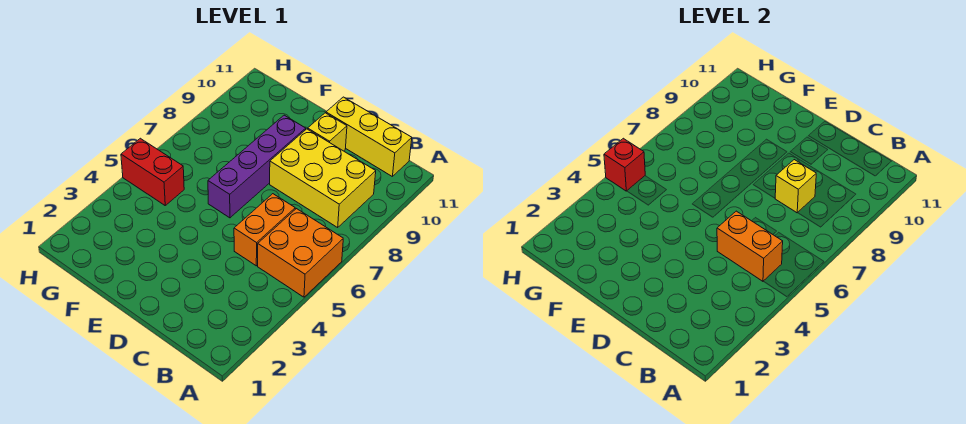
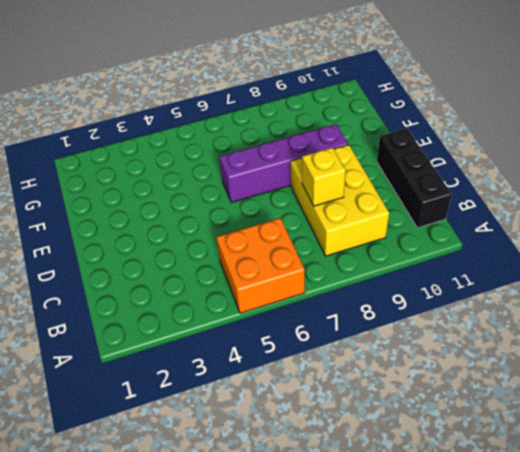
black 1x3 brick [377,128,452,228] -> yellow 1x3 brick [326,97,412,176]
none -> orange 1x2 brick [234,194,295,266]
none -> yellow 1x1 brick [308,113,347,151]

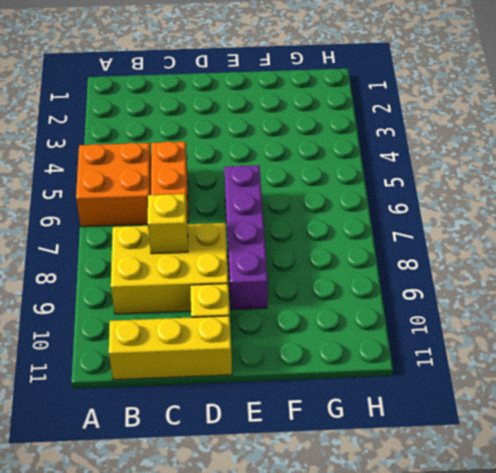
none -> red 1x2 brick [121,138,184,205]
none -> orange 1x2 brick [717,211,783,281]

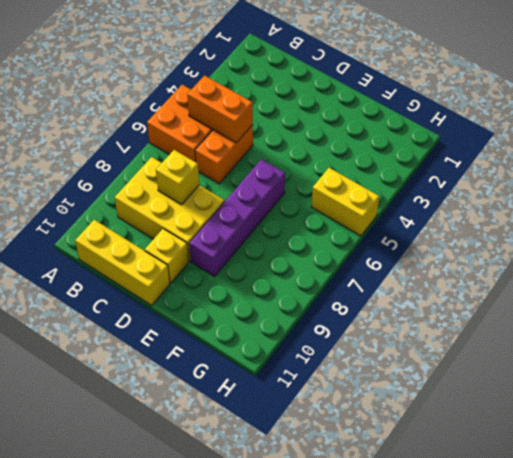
yellow 1x2 brick [311,168,379,236] -> red 1x2 brick [121,138,184,205]
none -> red 1x1 brick [604,138,645,191]

